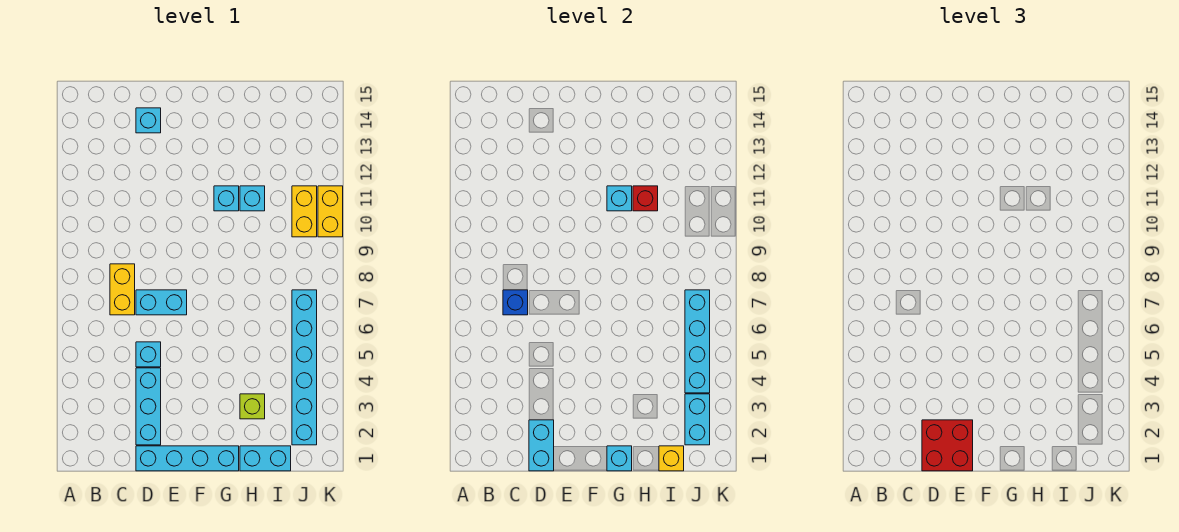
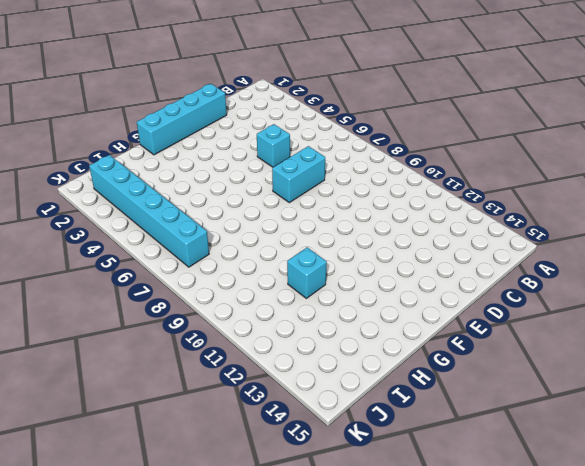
none -> yellow 1x2 brick [110,264,135,315]
none -> cyan 1x3 brick [136,368,161,445]
none -> cyan 1x1 brick [136,108,161,133]

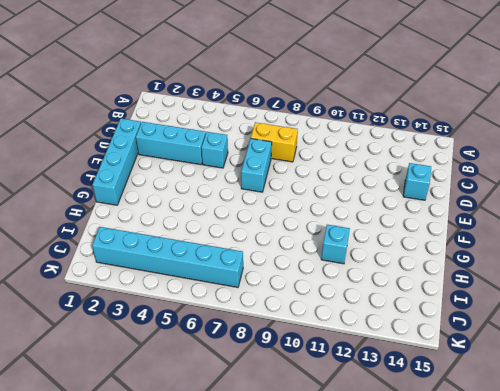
none -> cyan 1x1 brick [214,186,239,211]
none -> cyan 1x2 brick [240,446,291,471]
none -> lime 1x1 brick [240,394,265,419]

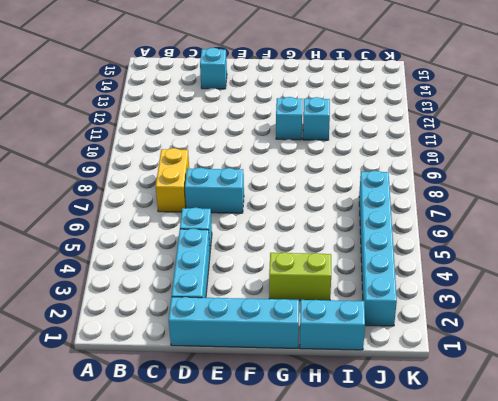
lime 1x2 brick [269,252,331,300] -> lime 1x1 brick [240,394,265,419]
none -> yellow 1x2 brick [292,186,317,237]
none -> yellow 1x2 brick [318,186,343,237]
none -> blue 1x1 brick [503,290,528,315]

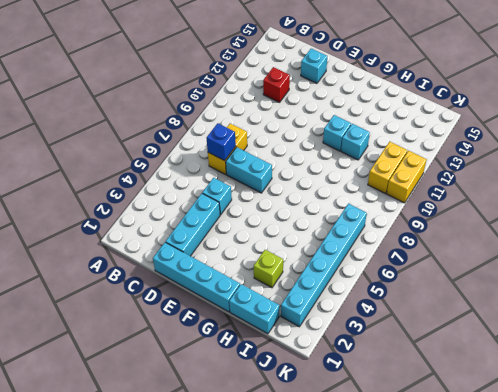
red 1x1 brick [263,67,290,102] -> red 1x1 brick moved to [633,186,658,211]
none -> cyan 1x2 brick [529,420,554,471]
none -> cyan 1x1 brick [607,446,632,471]
none -> cyan 1x1 brick [607,186,632,211]

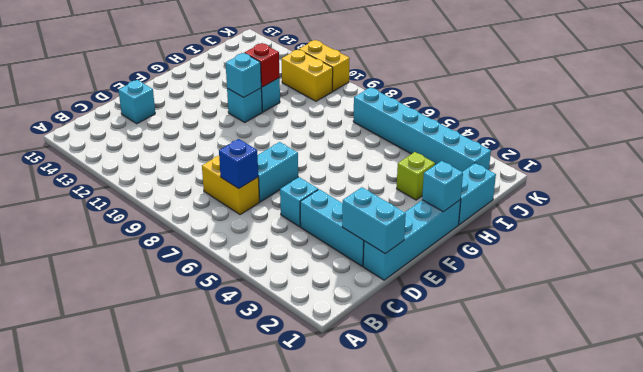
none -> yellow 1x1 brick [659,446,684,471]
none -> cyan 1x2 brick [685,394,710,445]
none -> cyan 1x4 brick [685,290,710,393]

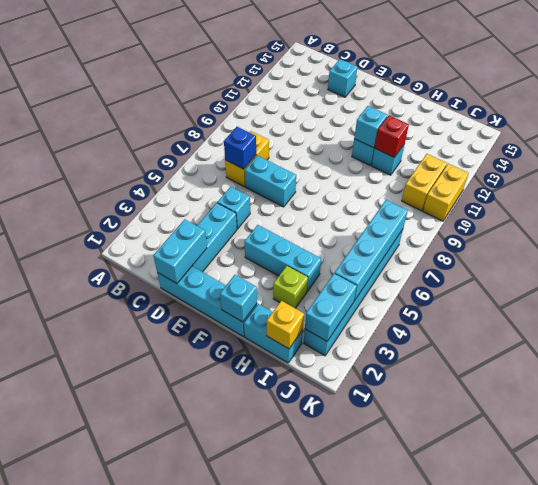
cyan 1x3 brick [244,225,321,291] -> none
none -> red 2x2 brick [922,420,973,471]

